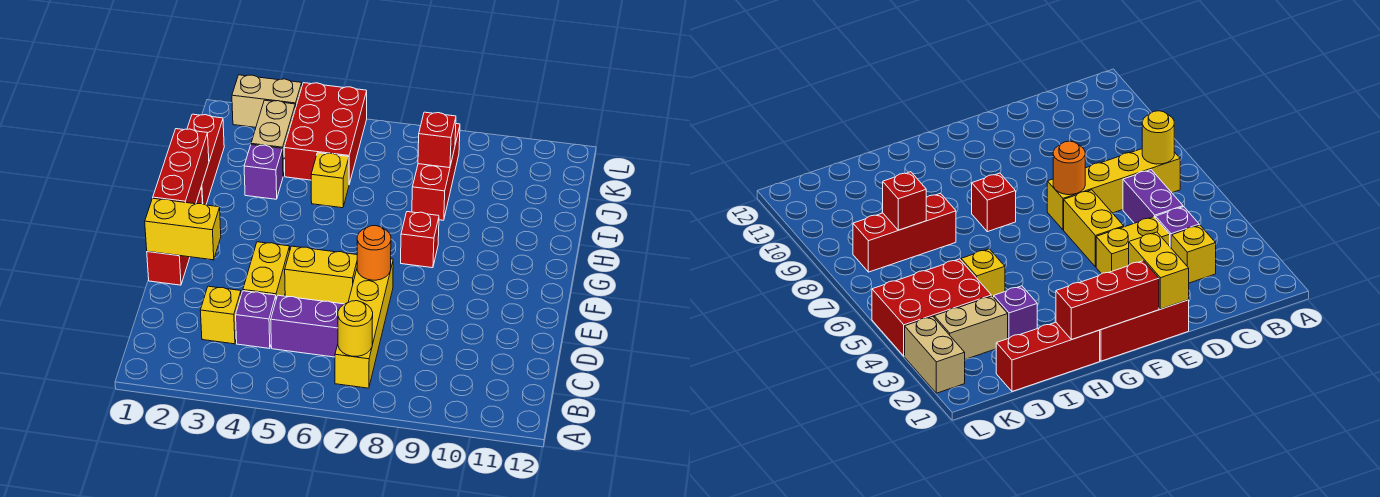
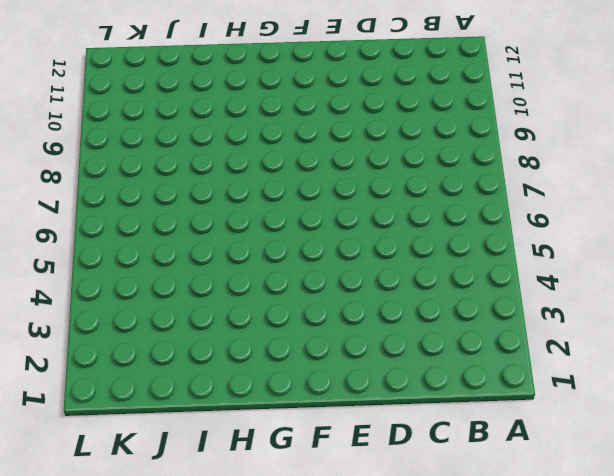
none -> yellow 1x4 brick [335,259,393,388]
none -> yellow 1x1 brick [200,286,241,344]
none -> purple 1x1 brick [236,291,276,349]

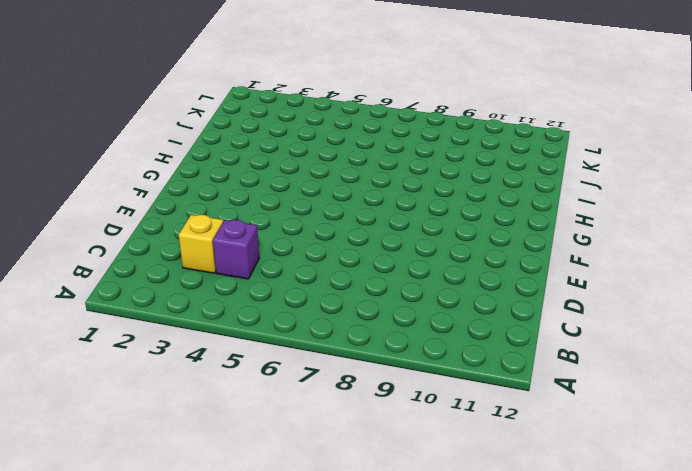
none -> yellow 1x4 brick [335,259,393,388]
none -> purple 1x2 brick [271,295,344,357]
none -> yellow 1x2 brick [243,242,290,299]

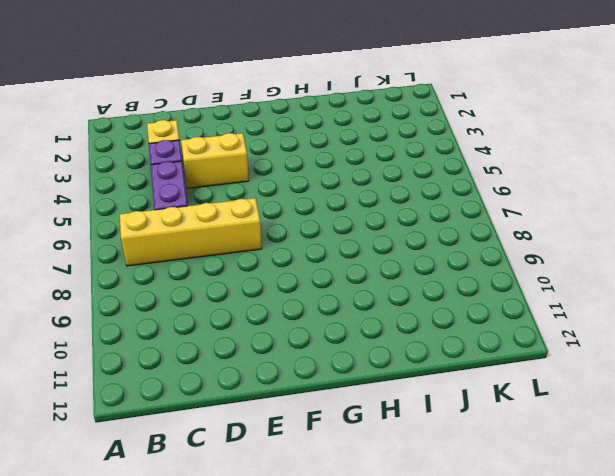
none -> red 1x3 brick [147,187,202,285]
none -> yellow 1x2 brick [285,246,357,304]
none -> red 1x1 brick [401,212,439,268]

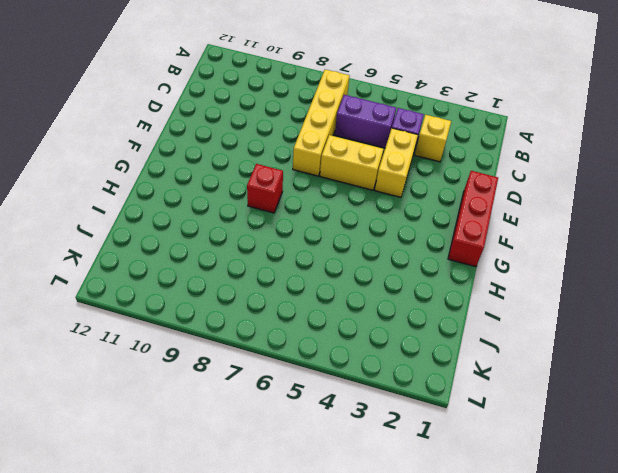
none -> red 1x3 brick [187,114,224,205]
none -> purple 1x1 brick [244,145,283,199]
none -> yellow 1x1 brick [311,153,349,208]

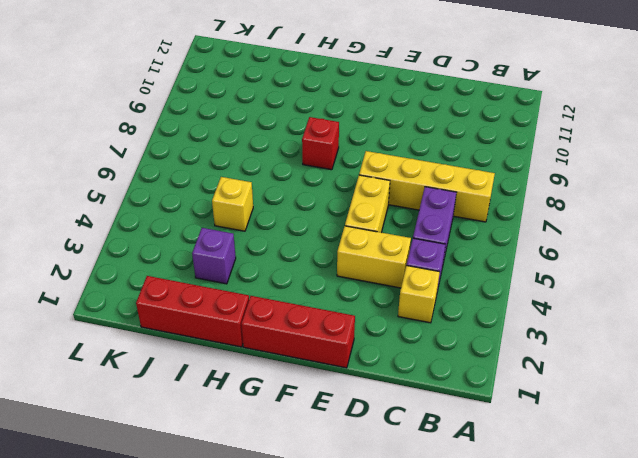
none -> red 1x3 brick [412,124,460,220]
none -> tan 1x2 brick [251,100,295,176]
none -> red 2x3 brick [284,83,367,184]

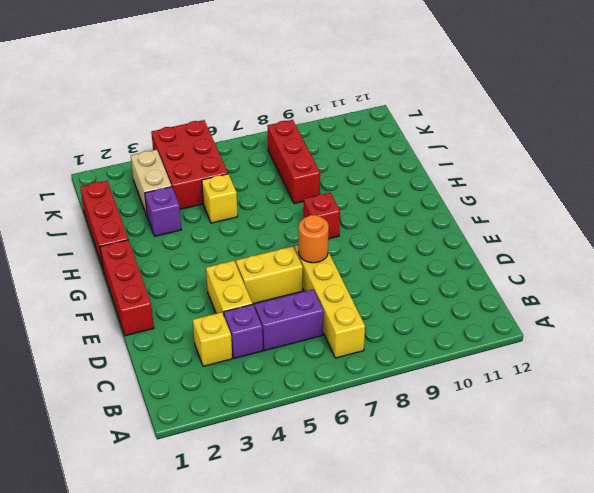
none -> tan 1x2 brick [232,75,302,127]
none -> yellow 1x1 round brick [338,301,373,356]
none -> yellow 1x2 brick [145,198,221,260]

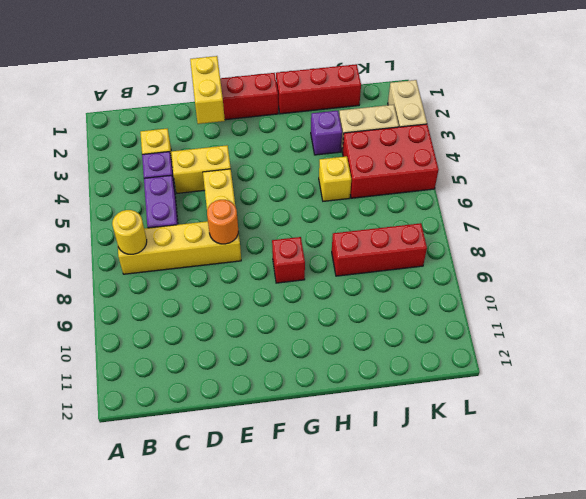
none -> red 1x3 brick [153,129,209,204]
none -> red 1x1 brick [418,112,456,168]

